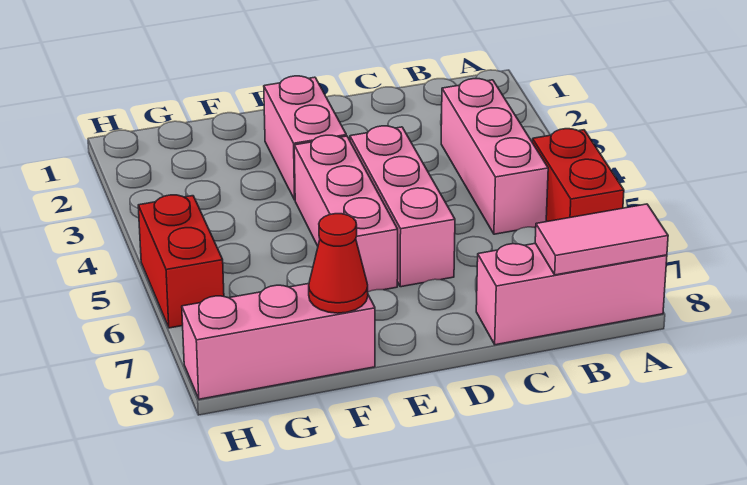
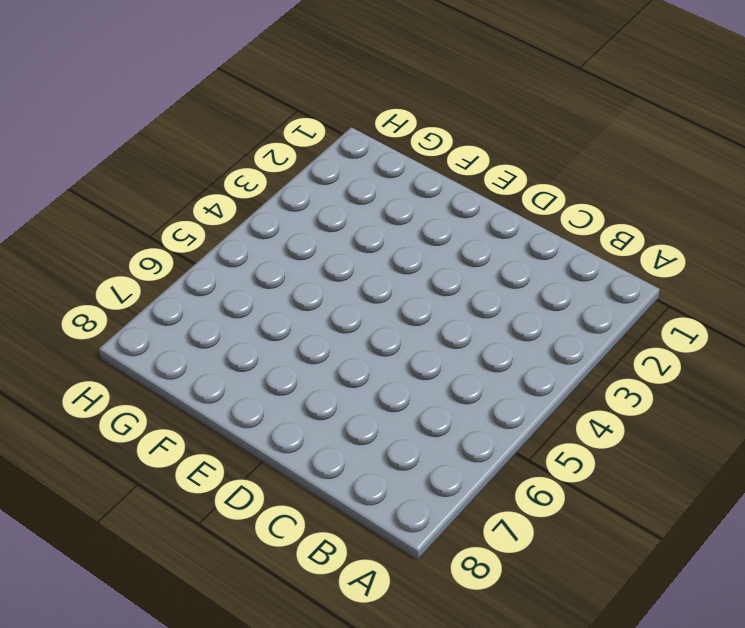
none -> red 1x2 brick [532,129,624,221]
none -> pink 1x3 brick [476,243,667,345]

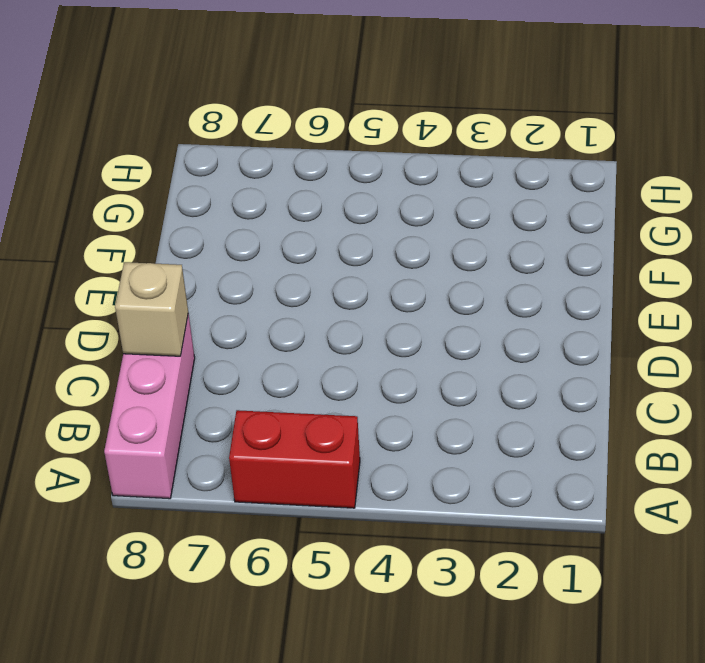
tan 1x1 brick [115,262,188,356] -> none
none -> pink 1x3 brick [441,79,548,234]
none -> pink 1x3 brick [350,126,455,287]

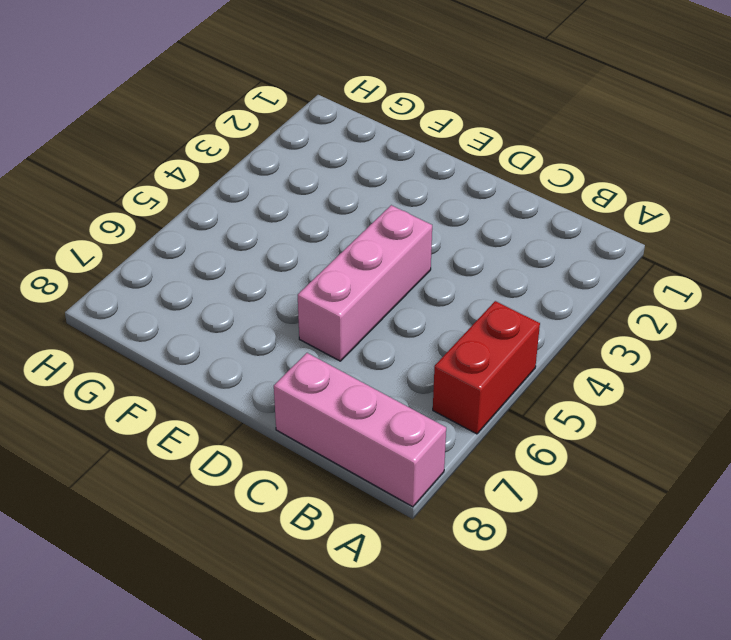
none -> pink 1x3 brick [441,79,548,234]
none -> pink 1x2 brick [264,76,346,200]

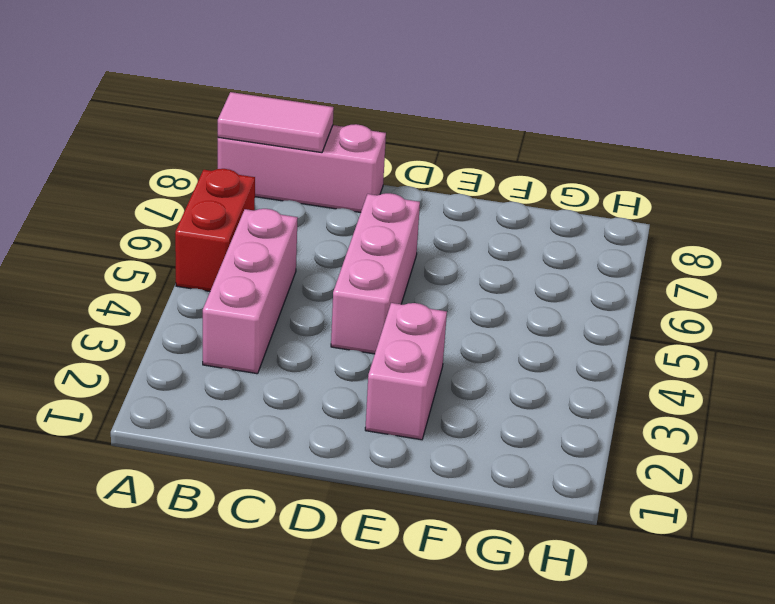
none -> pink 1x3 brick [294,135,398,292]
none -> pink 1x3 brick [182,284,375,399]

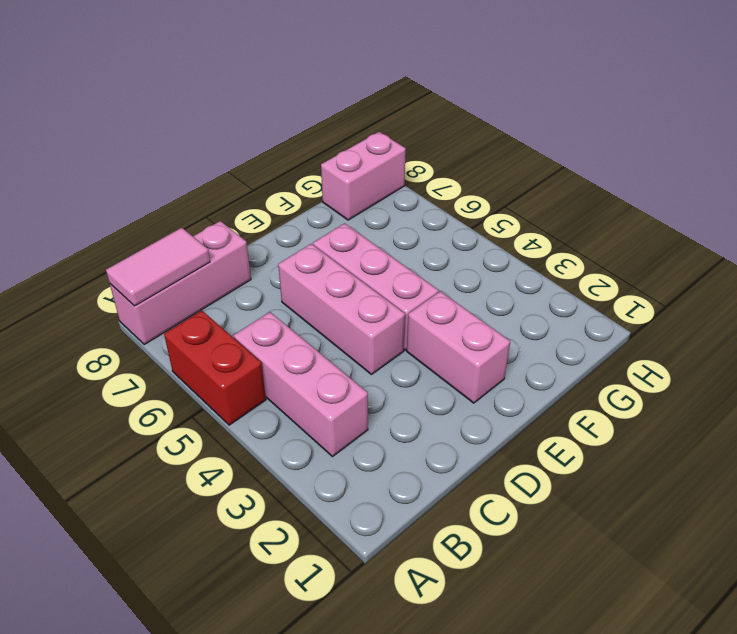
pink 1x2 brick [321,132,406,220] -> pink 1x3 brick [182,284,375,399]
none -> red 1x2 brick [138,195,224,328]
none -> red 1x1 cone [309,214,368,313]

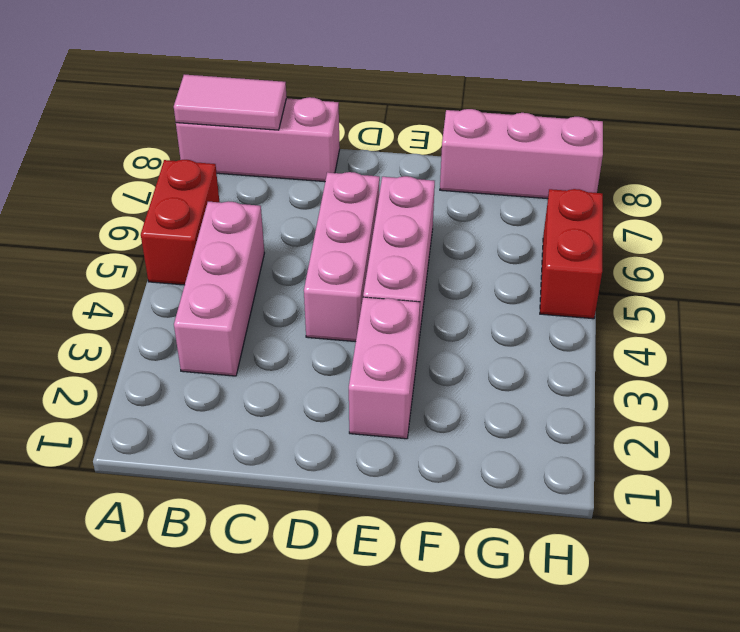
none -> red 1x1 cone [309,214,368,313]

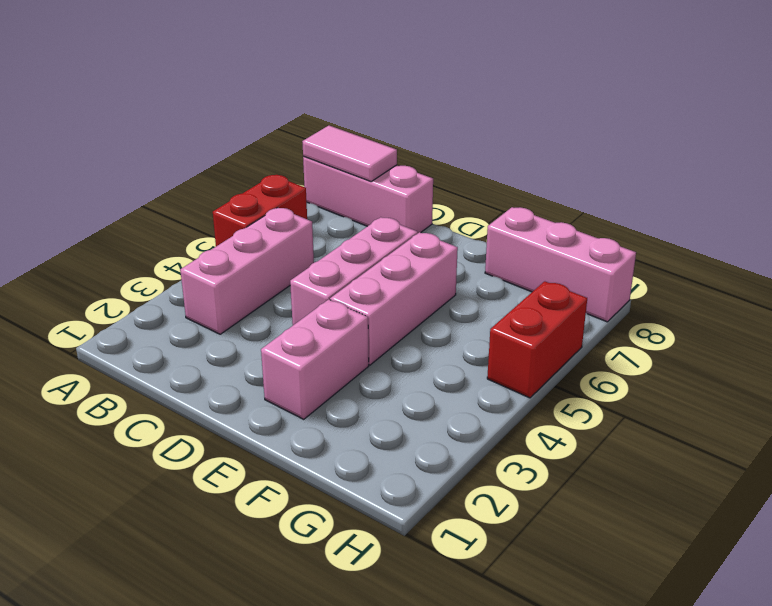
none -> red 1x1 cone [309,214,368,313]

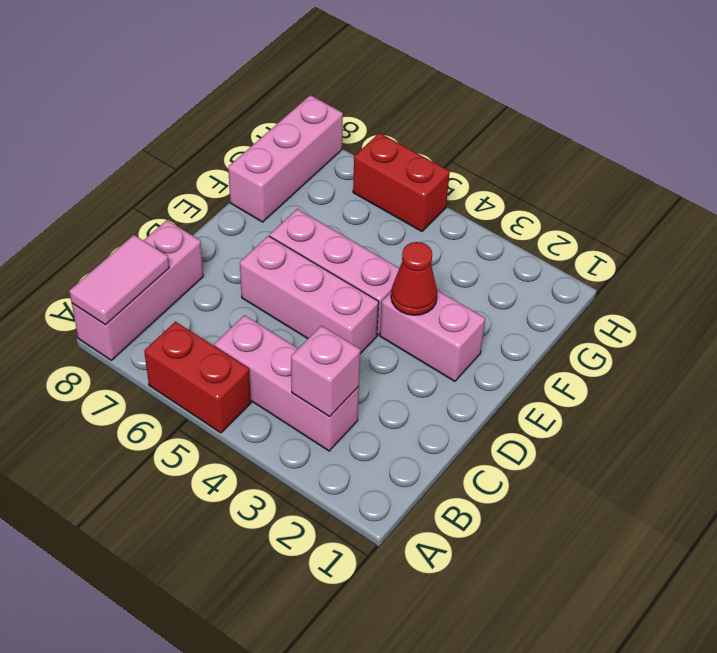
pink 1x1 brick [291,326,360,416] -> none
red 1x1 cone [391,242,437,315] -> red 1x1 cone moved to [309,214,368,313]

